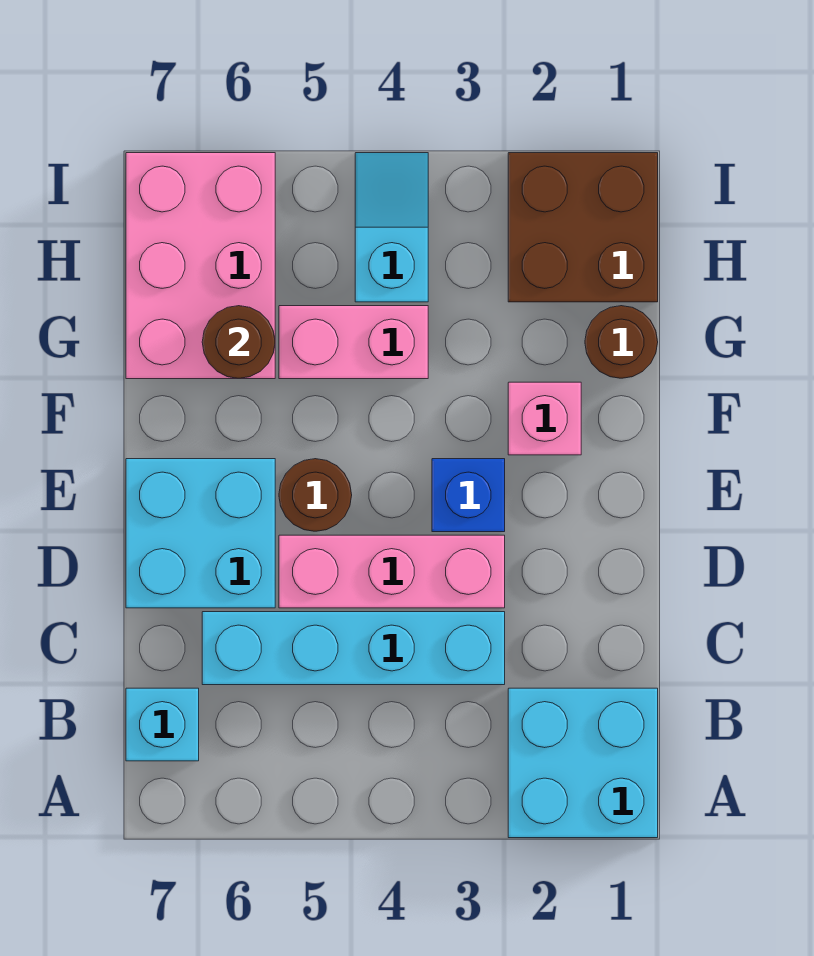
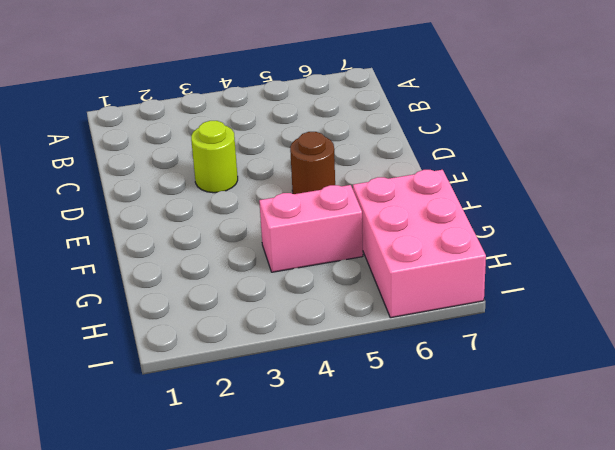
lime 1x1 round brick [191,121,238,193] -> pink 1x3 brick [279,535,505,608]
none -> cyan 2x2 brick [508,688,658,838]
none -> cyan 1x1 brick [126,688,199,761]
none -> cyan 1x4 brick [202,612,505,685]

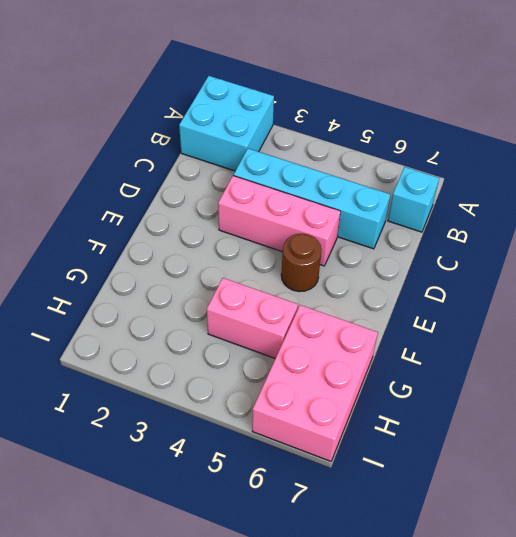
none -> cyan 2x2 brick [126,459,275,608]
none -> blue 1x1 brick [432,459,505,532]
none -> pink 1x1 brick [508,382,581,455]

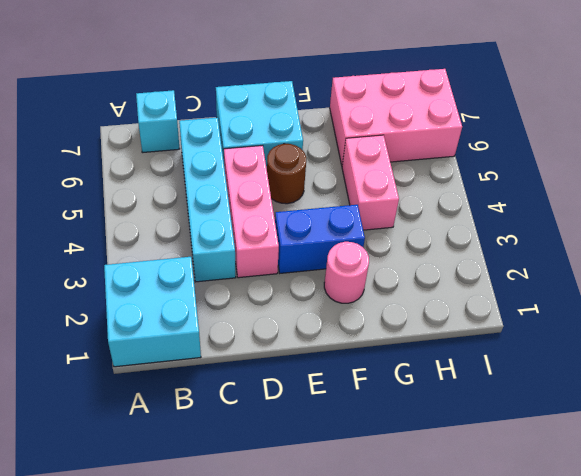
blue 1x2 brick [275,205,365,273] -> blue 1x1 brick [432,459,505,532]
pink 1x1 round brick [324,242,369,303] -> pink 1x1 brick [508,382,581,455]
none -> brown 1x1 round brick [585,306,658,378]
none -> brown 2x2 brick [508,153,658,302]
none -> cyan 1x2 slope [355,153,428,302]

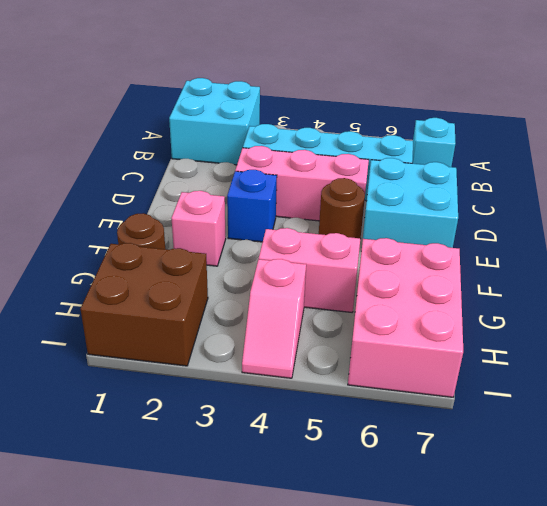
pink 1x2 slope [242,259,306,378] -> cyan 1x2 slope [355,153,428,302]
none -> brown 1x1 round brick [202,306,275,378]

